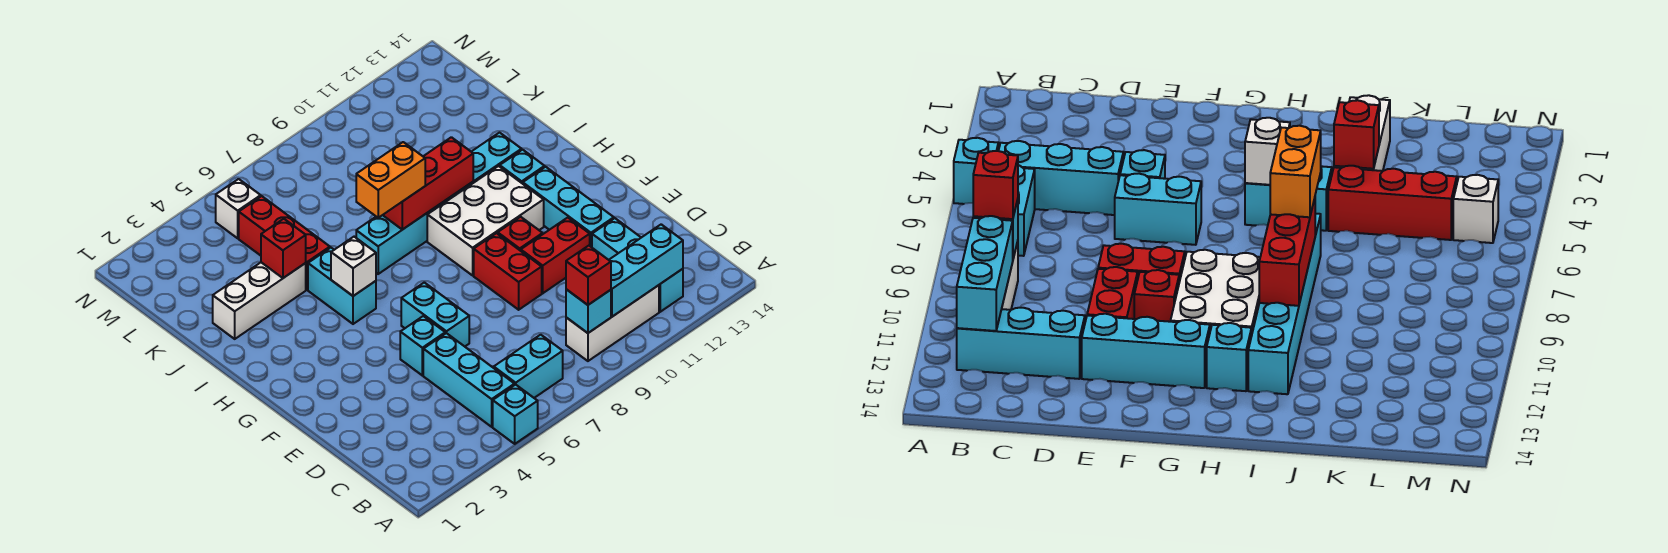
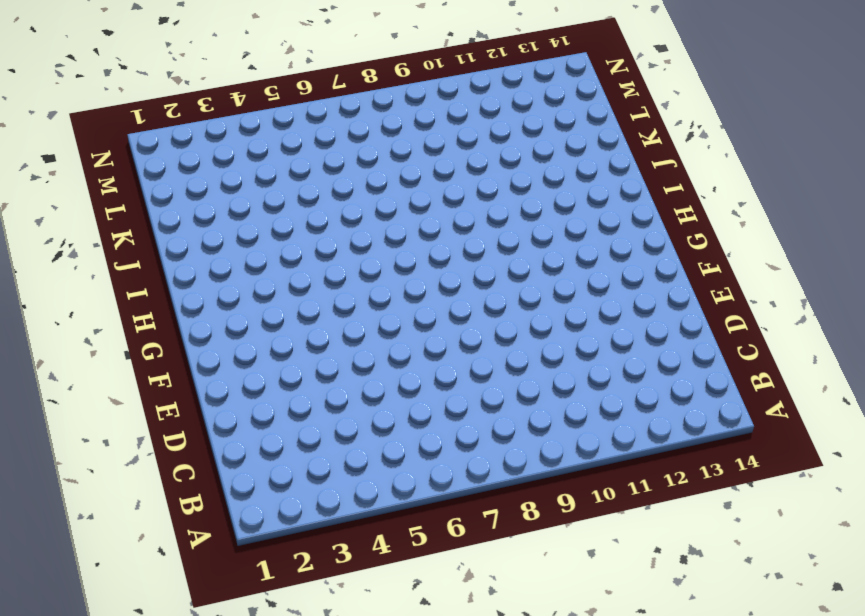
none -> cyan 1x1 brick [493,385,538,444]
none -> cyan 1x3 brick [423,333,515,427]
none -> cyan 1x2 brick [494,335,563,398]

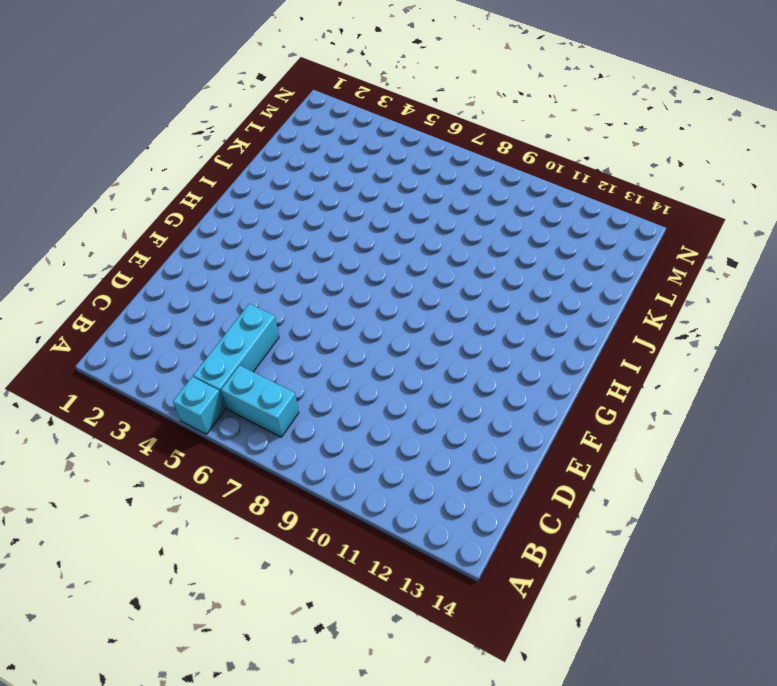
none -> white 1x3 brick [566,285,659,361]
none -> cyan 1x3 brick [592,218,683,312]
none -> cyan 1x1 brick [400,316,445,375]

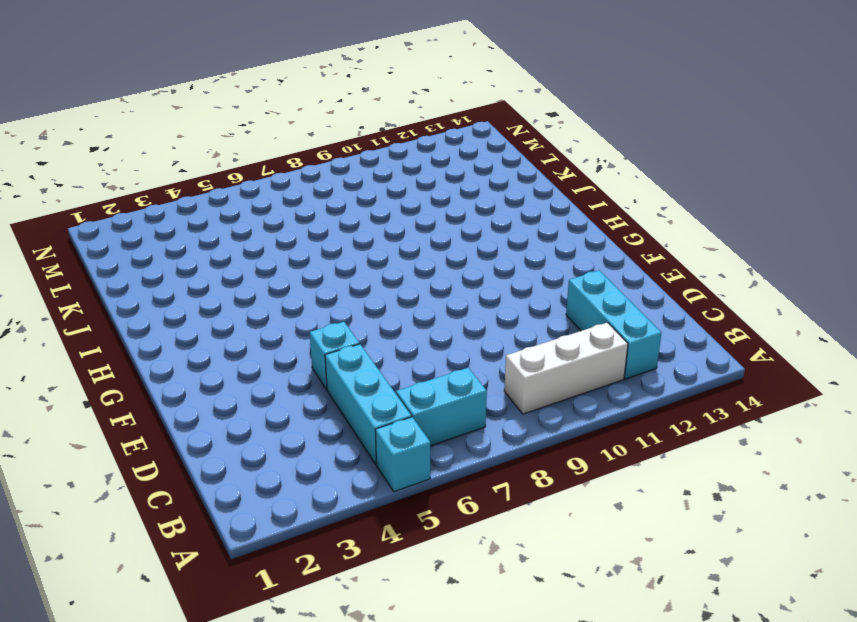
none -> cyan 1x2 brick [401,282,469,346]
none -> red 1x2 brick [474,233,542,310]
none -> red 1x2 brick [521,218,590,293]

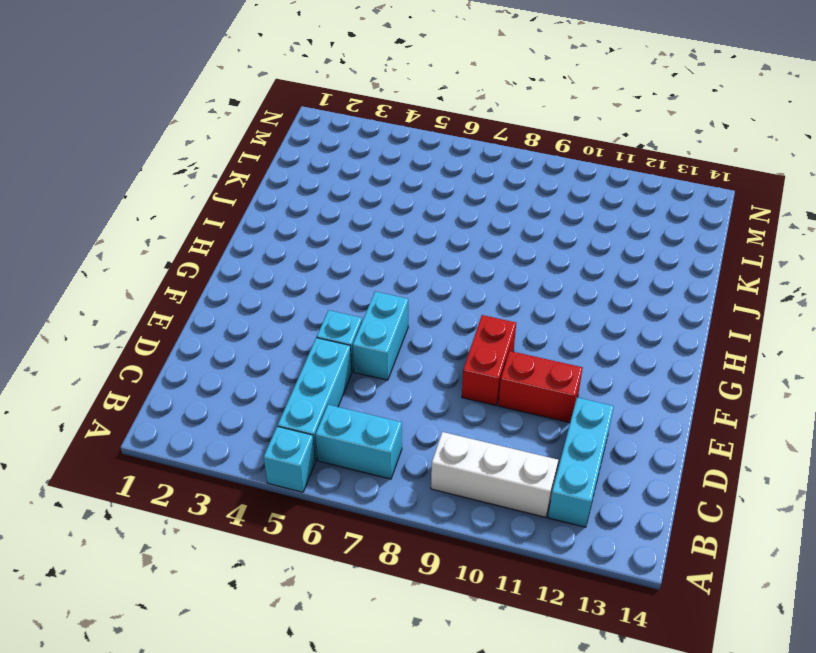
none -> cyan 1x3 brick [523,167,614,247]
none -> red 1x1 brick [498,217,543,251]
none -> white 2x3 brick [427,166,544,275]

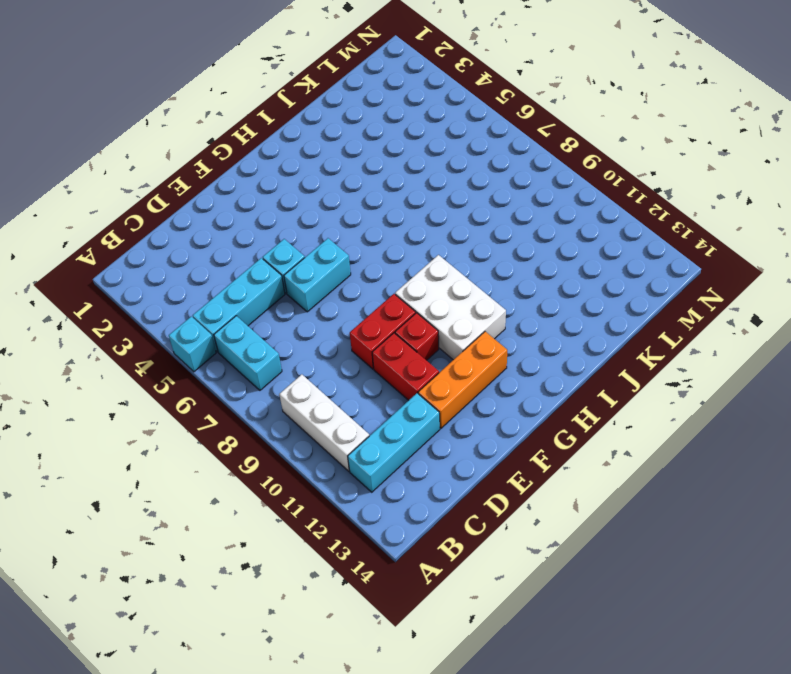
orange 1x3 brick [418,332,507,428] -> cyan 1x3 brick [523,167,614,247]
none -> cyan 1x2 brick [308,248,376,324]
none -> cyan 1x1 brick [500,150,545,184]
none -> cyan 1x6 brick [356,133,522,274]

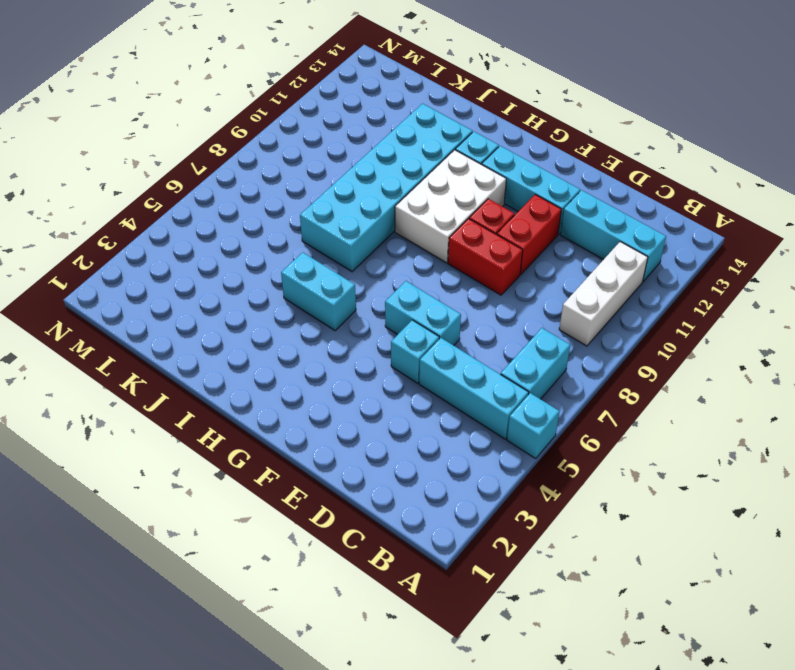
cyan 2x6 brick [300,103,473,272] -> cyan 1x6 brick [356,133,522,274]
none -> white 1x3 brick [213,262,306,339]
none -> red 1x3 brick [239,196,330,290]
none -> white 1x1 brick [216,179,261,238]

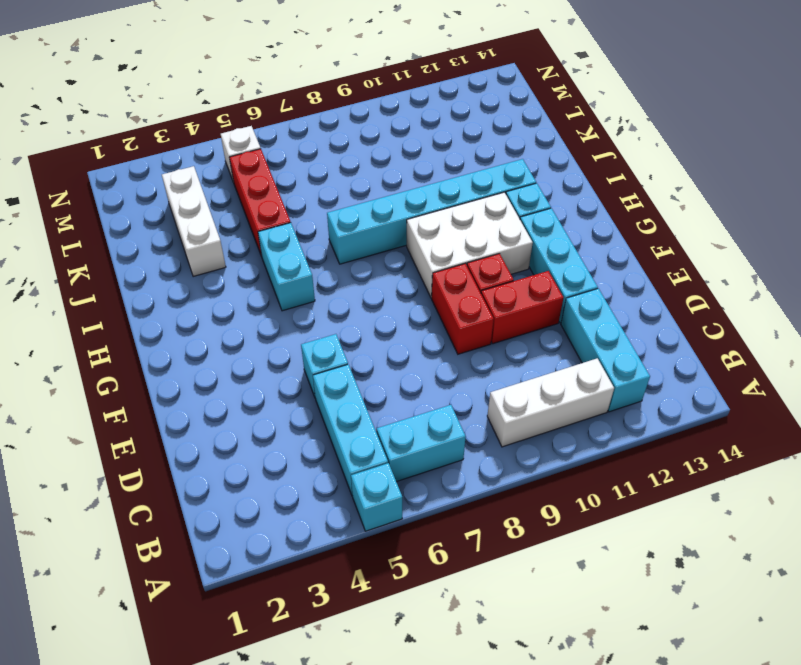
white 1x3 brick [162,166,226,277] -> white 1x3 brick turned to [213,262,306,339]
none -> cyan 1x2 brick [401,282,469,346]
none -> cyan 1x1 brick [566,289,611,333]
none -> cyan 1x3 brick [609,224,683,317]

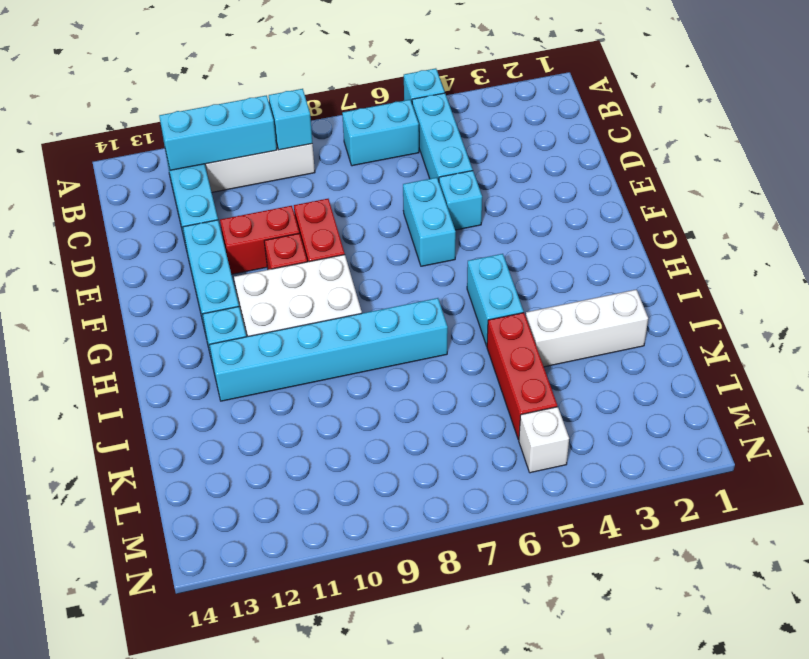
none -> white 1x1 brick [331,237,376,296]
none -> red 1x3 brick [383,137,473,230]
none -> red 1x1 brick [261,219,306,278]

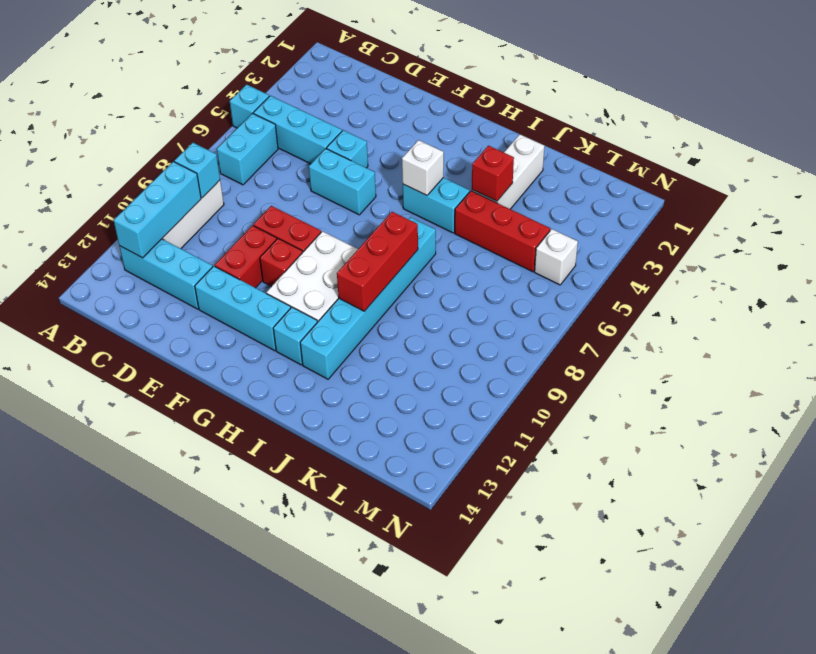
none -> red 1x1 brick [566,246,611,305]
none -> orange 1x2 brick [356,142,425,218]

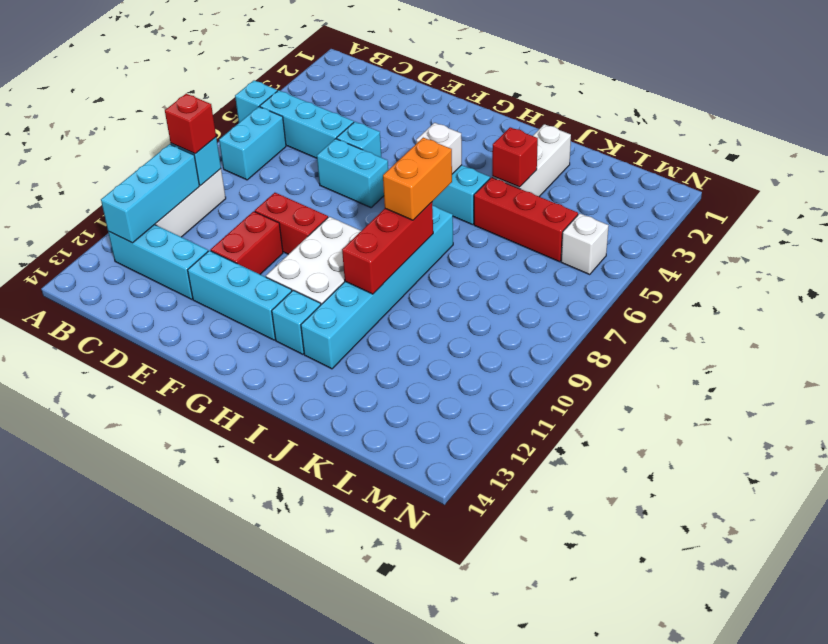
none -> red 1x1 brick [498,217,543,251]

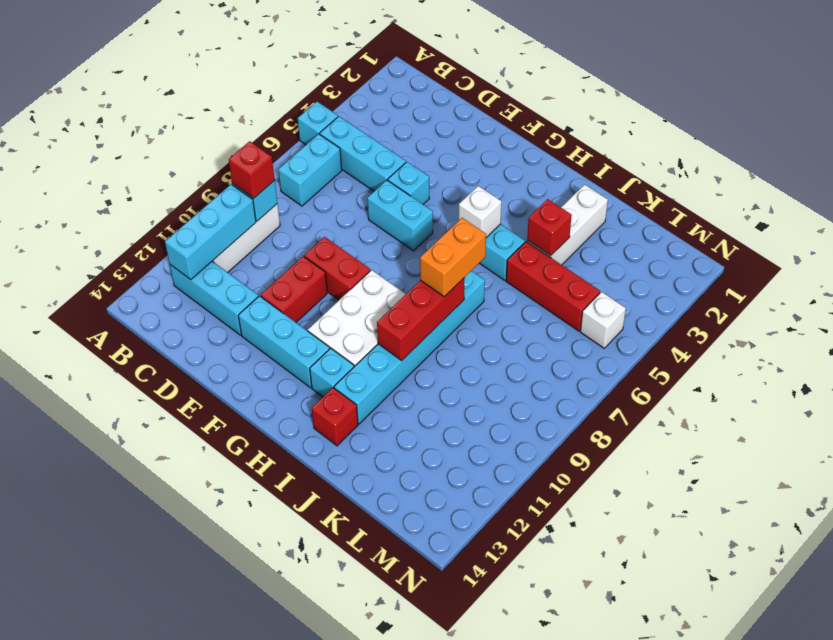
red 1x1 brick [312,388,358,446] -> red 1x1 brick moved to [498,217,543,251]

